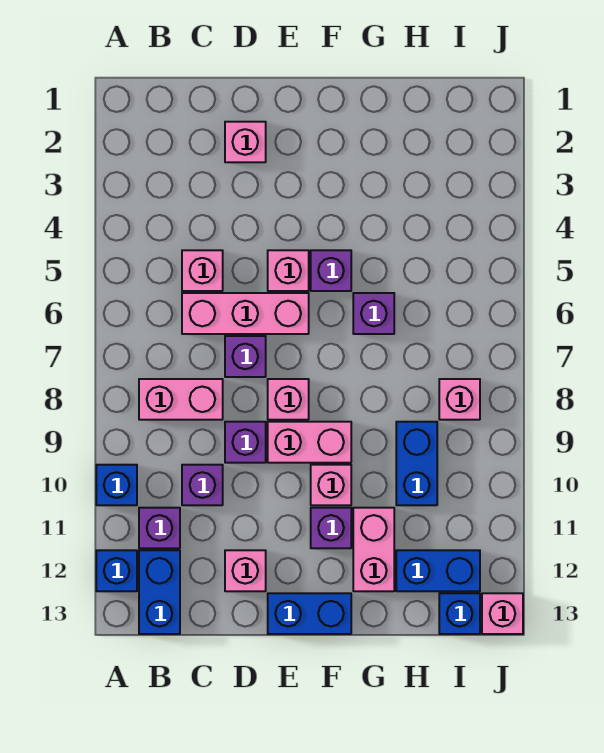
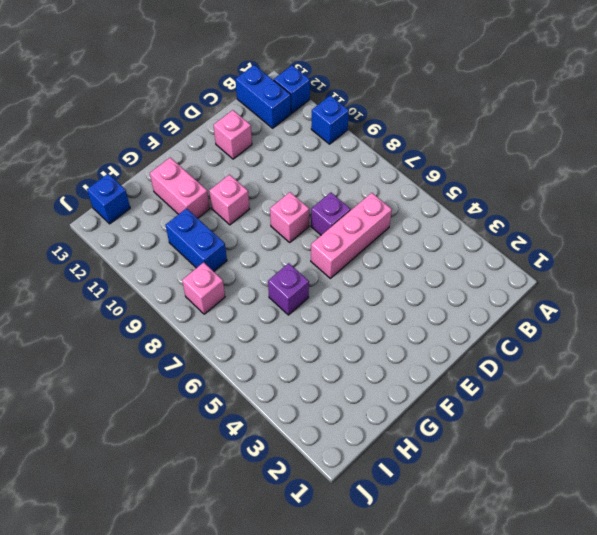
none -> pink 1x2 brick [139,379,223,420]
none -> purple 1x1 brick [139,508,180,548]
none -> pink 1x1 brick [182,250,223,291]

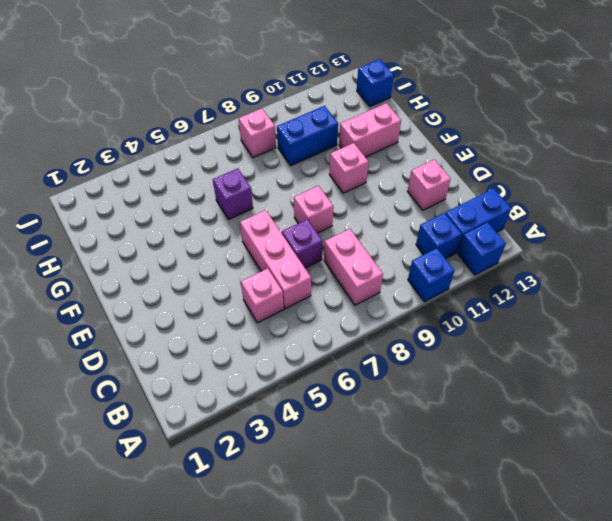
blue 1x1 brick [416,213,462,259] -> purple 1x1 brick [139,508,180,548]
none -> purple 1x1 brick [182,465,223,505]
none -> pink 1x1 brick [225,122,266,162]
none -> purple 1x1 brick [225,422,266,463]

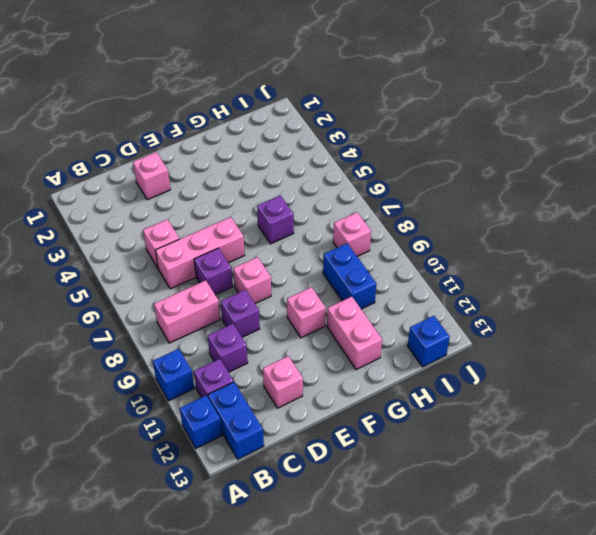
none -> pink 1x1 brick [268,250,309,291]
none -> pink 1x2 brick [268,422,351,463]
none -> blue 1x2 brick [268,593,351,634]

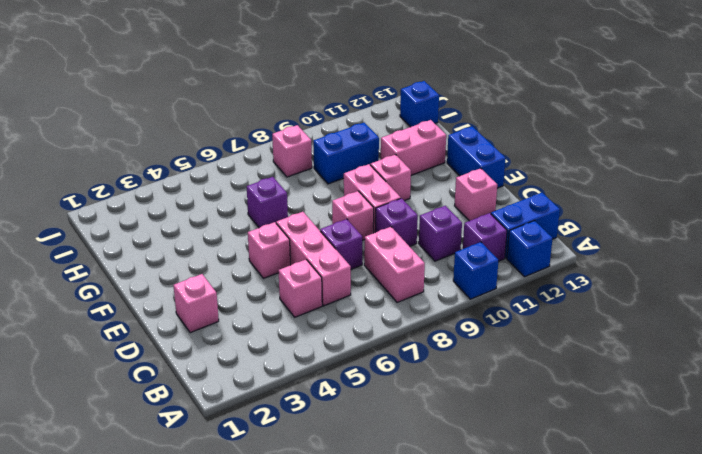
none -> purple 1x1 brick [311,250,351,291]
none -> purple 1x1 brick [311,508,351,548]
none -> blue 1x2 brick [396,550,480,591]

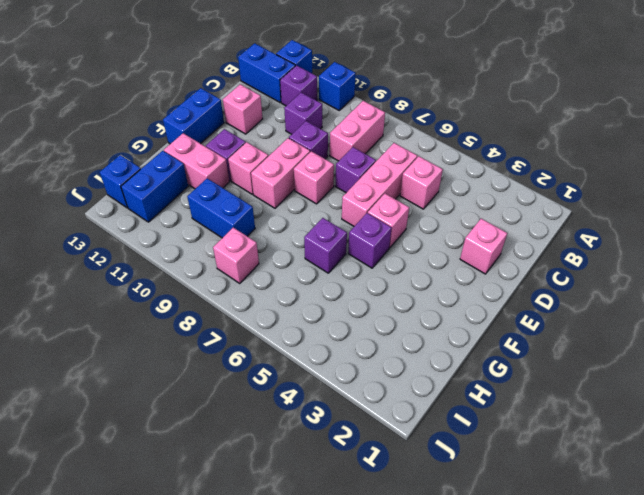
none -> pink 1x1 brick [482,593,523,634]

